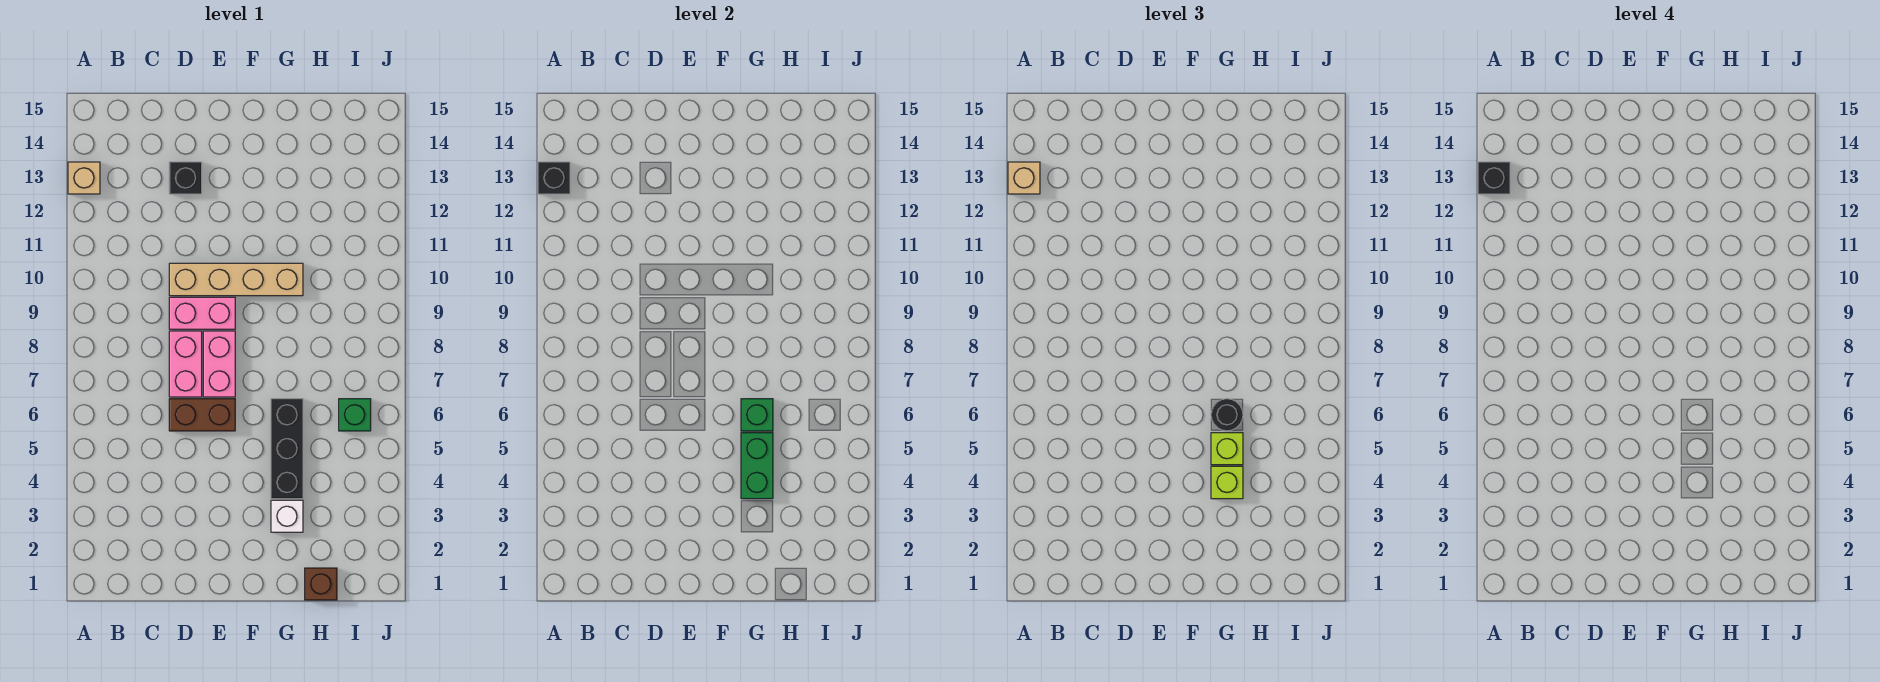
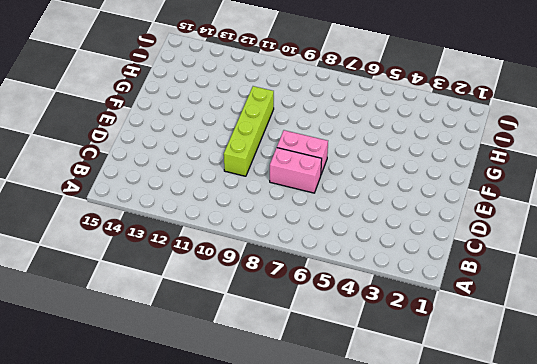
lime 1x4 brick [224,86,274,176] -> tan 1x4 brick [169,263,303,296]
none -> tan 1x1 brick [68,162,100,194]
none -> brown 1x2 brick [169,399,235,431]
none -> pink 1x2 brick [169,297,235,329]

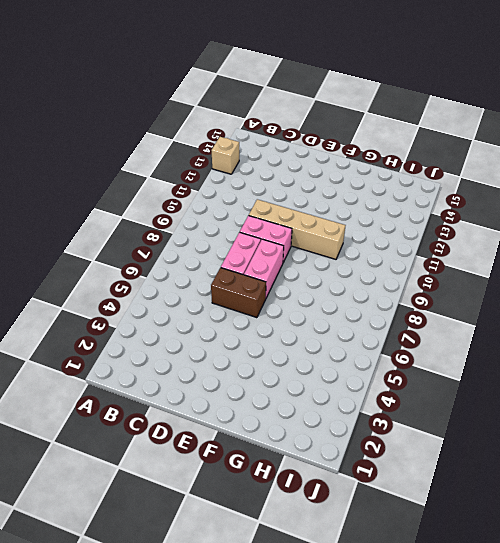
none -> black 1x1 brick [169,162,202,194]
none -> white 1x1 brick [271,500,303,532]
none -> black 1x3 brick [271,399,303,499]

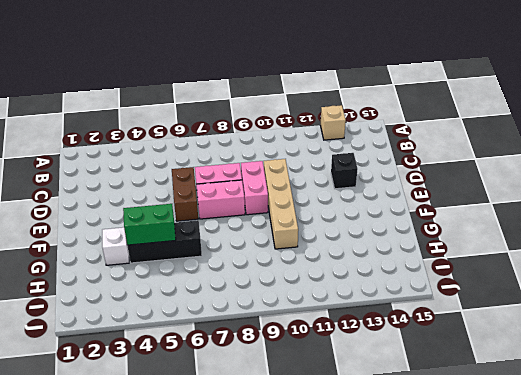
none -> brown 1x1 brick [305,568,337,600]
none -> green 1x1 brick [339,399,371,431]
none -> black 1x1 brick [538,162,570,194]

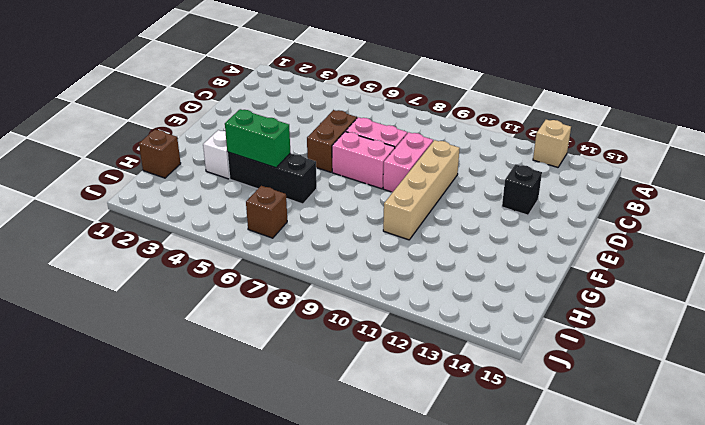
brown 1x1 brick [246,186,287,238] -> green 1x1 brick [339,399,371,431]
none -> black 1x1 brick [538,162,570,194]
none -> green 1x1 brick [741,399,773,431]
none -> tan 1x1 brick [1008,162,1040,194]

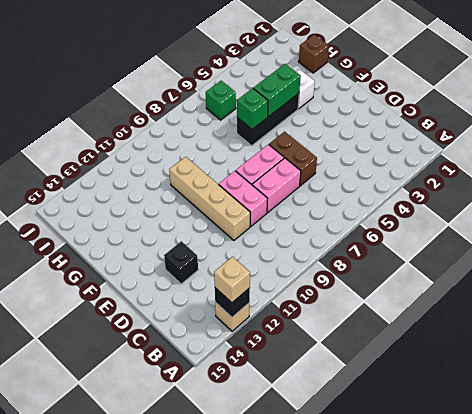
none -> lime 1x1 brick [1211,466,1243,499]
none -> lime 1x1 brick [1211,433,1243,465]
none -> black 1x1 round brick [1211,399,1243,431]

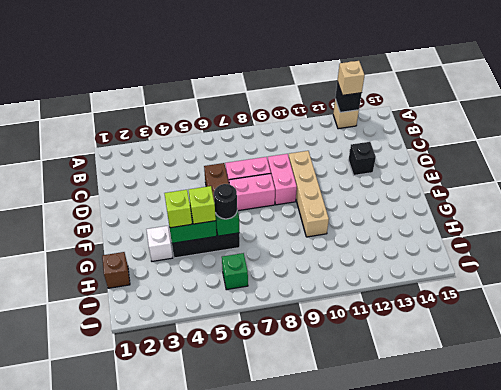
none -> black 1x1 brick [1478,162,1510,194]

